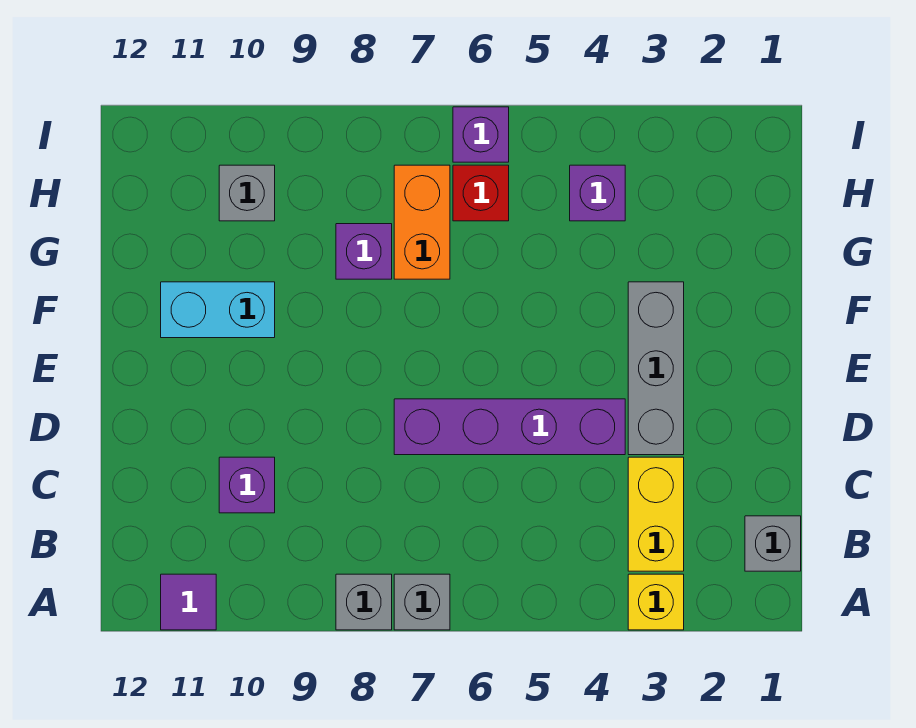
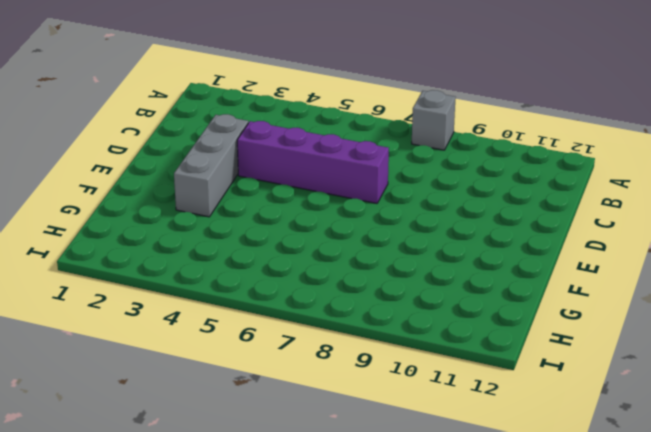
none -> yellow 1x1 brick [628,574,684,630]
none -> grey 1x1 brick [394,574,450,630]
none -> purple 1x1 tile [161,574,216,630]

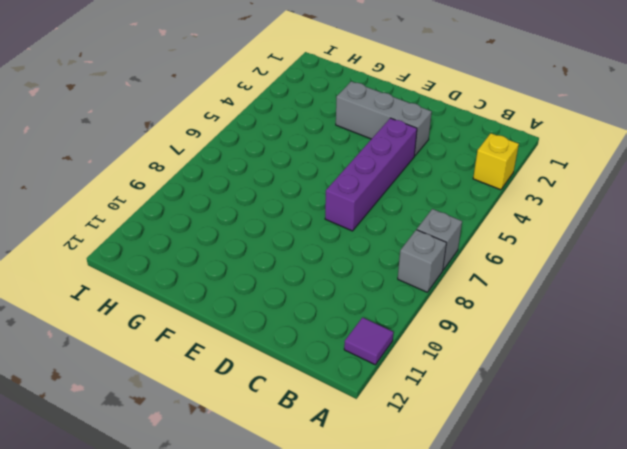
none -> grey 1x1 brick [745,516,801,571]
none -> yellow 1x2 brick [628,457,684,571]
none -> purple 1x1 brick [219,457,275,513]

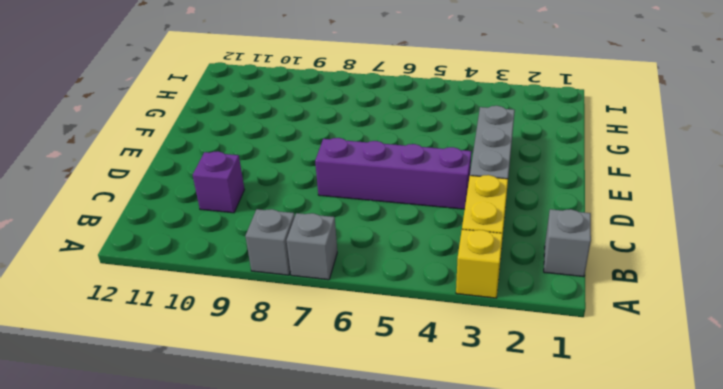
none -> purple 1x1 tile [161,574,216,630]
none -> cyan 1x2 brick [161,282,275,338]
none -> orange 1x2 brick [394,165,450,279]

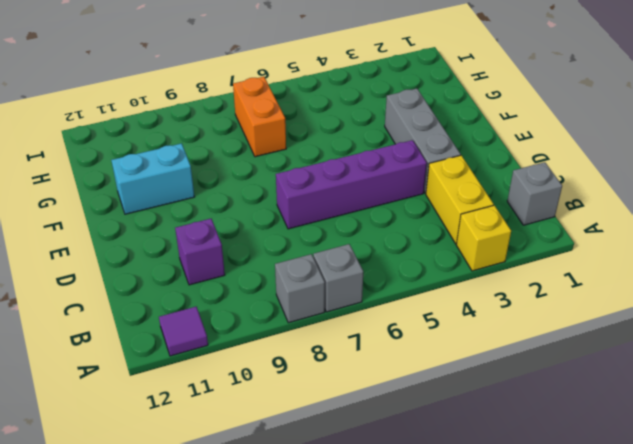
none -> purple 1x1 brick [336,224,392,279]
none -> purple 1x1 brick [570,165,625,221]
none -> red 1x1 brick [453,165,509,221]

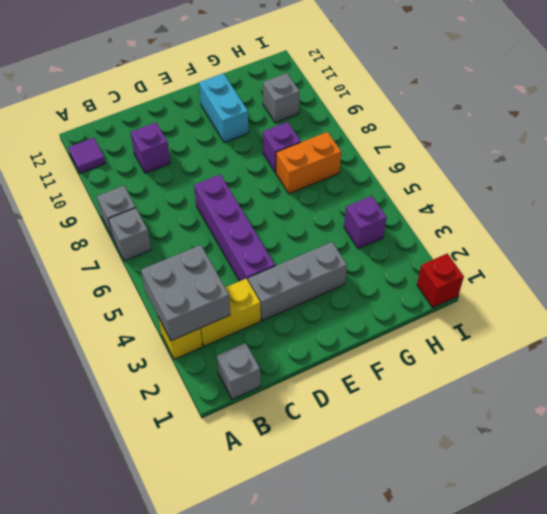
grey 2x2 brick [141,245,230,341] -> none
red 1x1 brick [417,253,464,308] -> red 1x1 brick moved to [453,165,509,221]
none -> purple 1x1 brick [453,107,509,162]

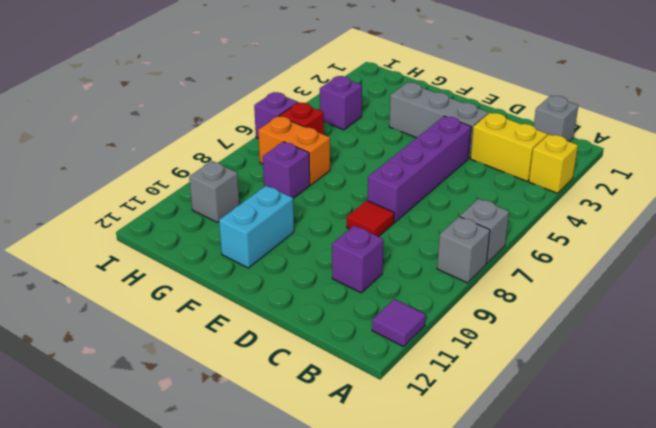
red 1x1 tile [347,200,394,237] -> none

